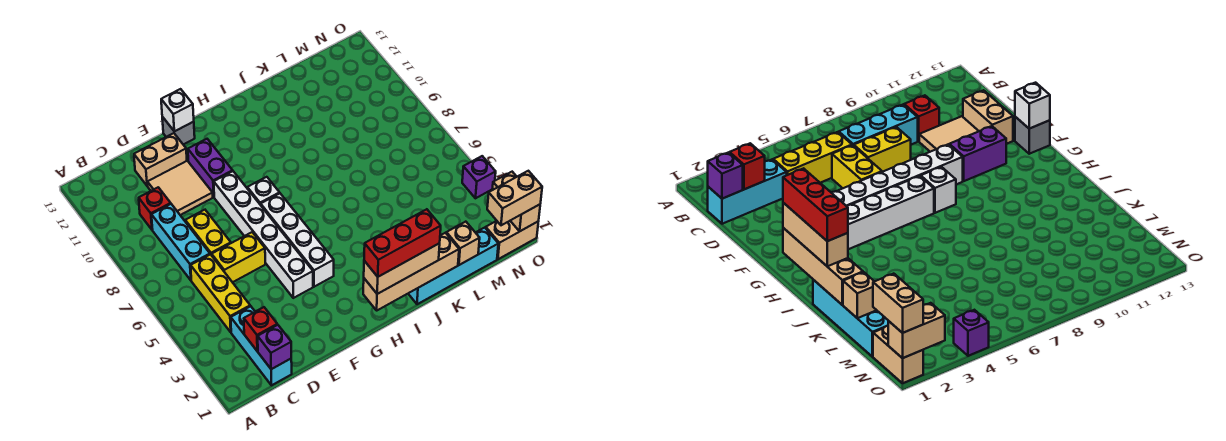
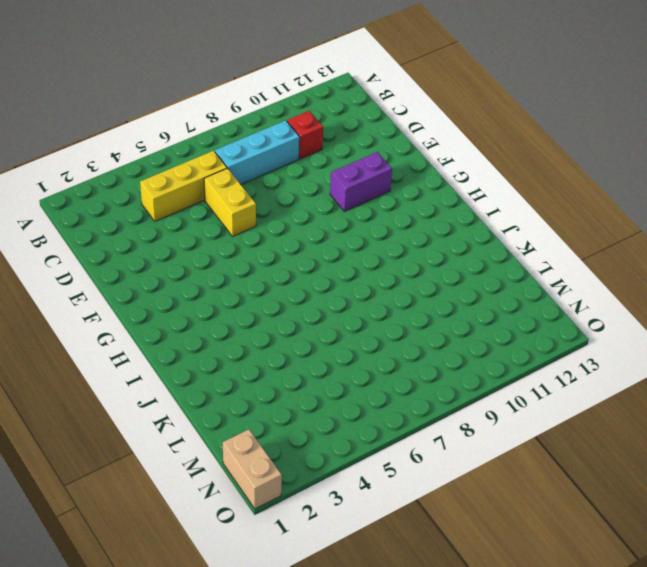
none -> cyan 1x3 brick [231,306,292,385]
none -> yellow 1x2 brick [185,210,231,255]
none -> tan 2x2 tile [147,161,213,215]

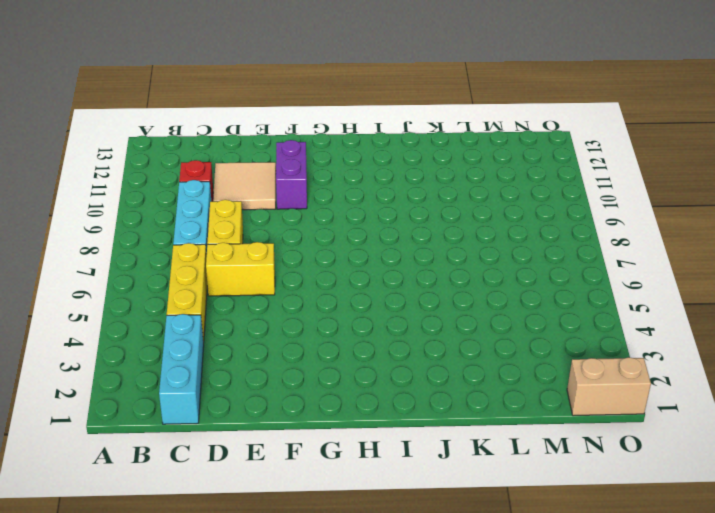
none -> tan 1x2 brick [134,133,187,186]
none -> white 1x6 brick [214,171,313,298]
none -> grey 1x1 brick [162,117,195,145]

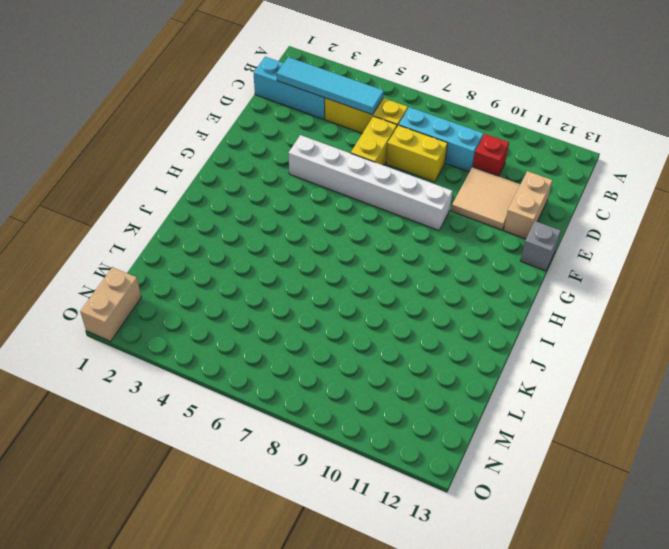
cyan 1x4 tile [277,57,384,115] -> red 1x1 brick [244,307,277,351]
none -> purple 1x2 brick [188,139,233,197]
none -> white 1x4 brick [261,194,334,287]
none -> white 1x1 brick [247,177,280,205]

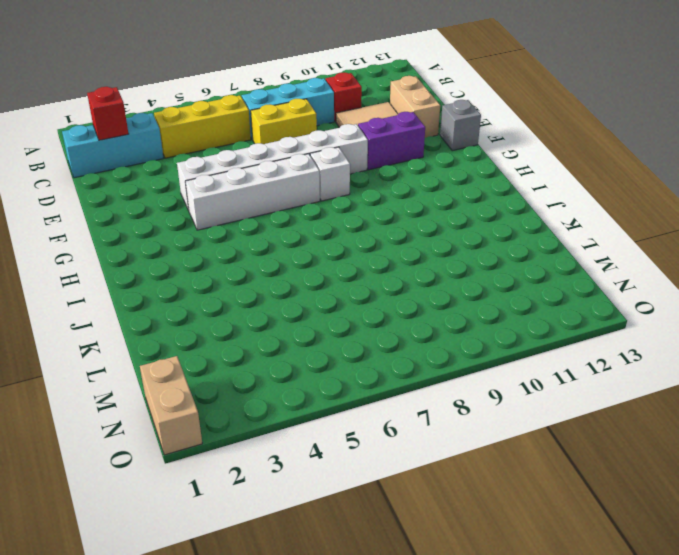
none -> yellow 1x2 brick [212,232,265,282]
none -> cyan 1x4 brick [408,228,498,304]
none -> purple 1x1 brick [462,156,496,198]

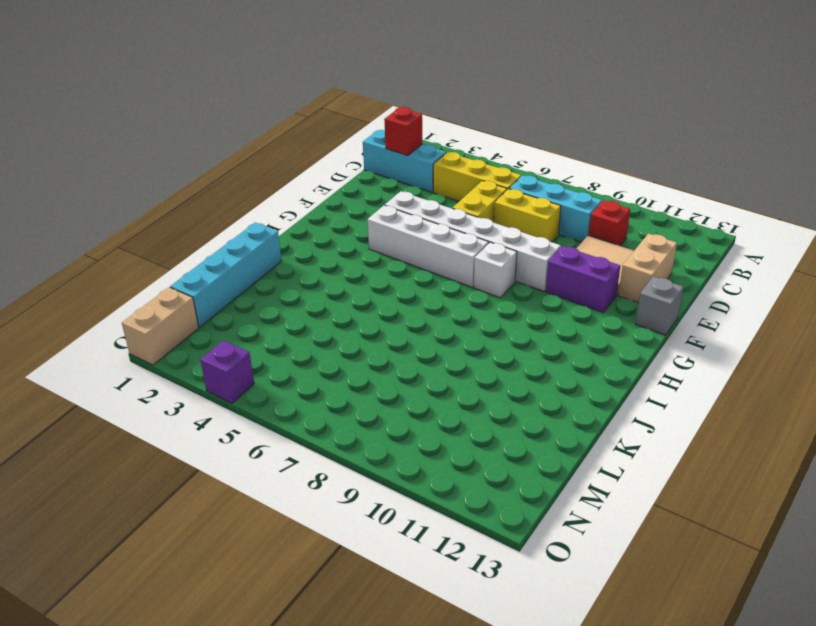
none -> purple 1x1 brick [258,325,291,369]
none -> white 1x1 brick [161,89,194,131]
none -> tan 1x4 brick [363,233,459,310]

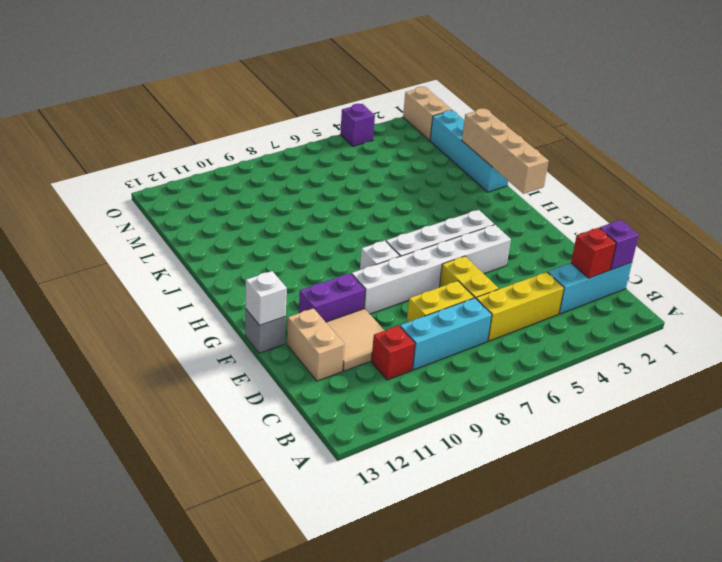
none -> tan 1x1 brick [446,222,480,265]
none -> tan 1x2 brick [492,172,540,231]
none -> tan 1x3 brick [364,243,440,294]

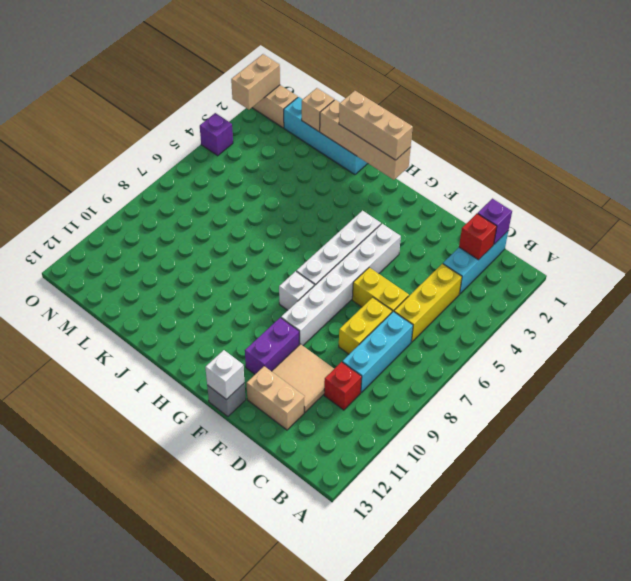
none -> tan 1x2 brick [487,171,542,225]
none -> red 1x3 brick [364,209,441,277]

